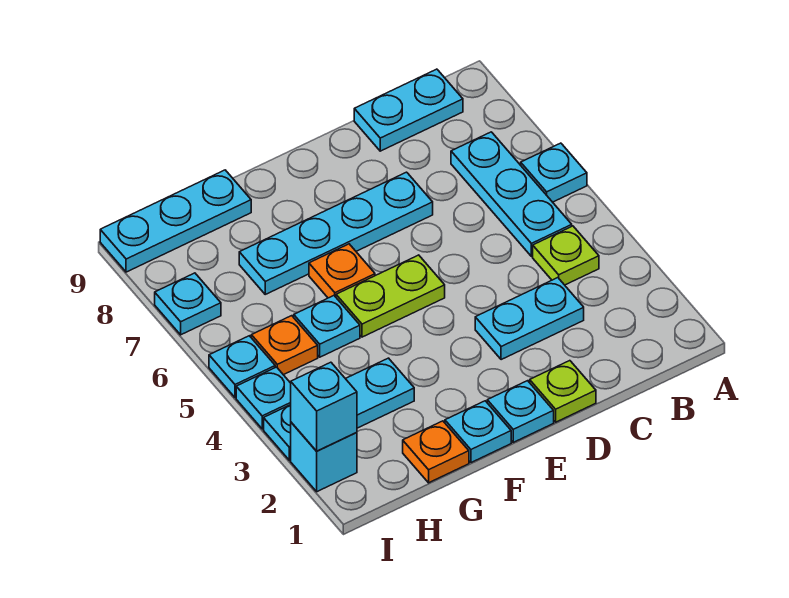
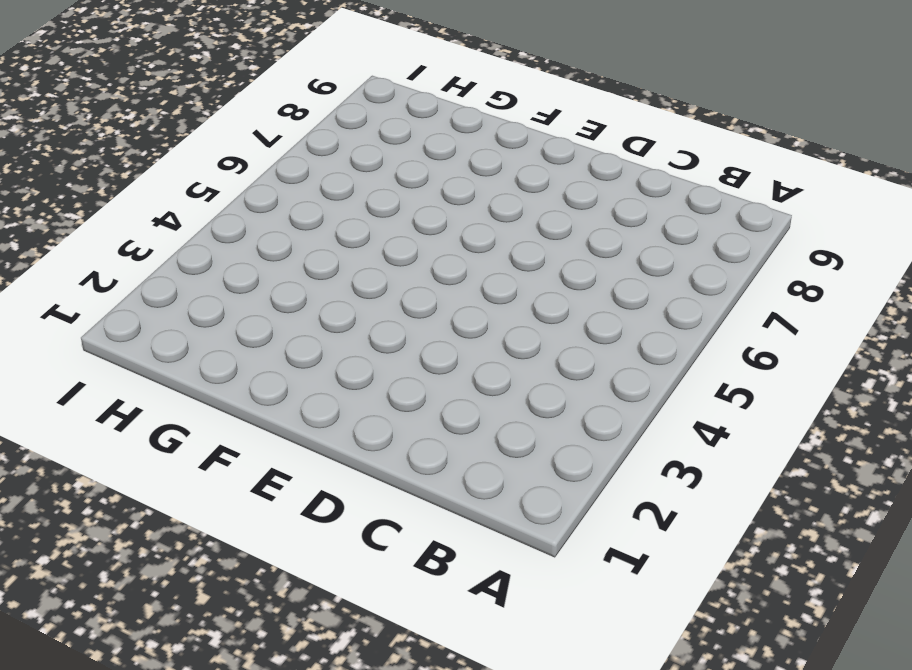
none -> cyan 1x1 plate [521,143,587,202]
none -> lime 1x1 plate [533,226,599,285]
none -> cyan 1x3 plate [451,132,572,257]

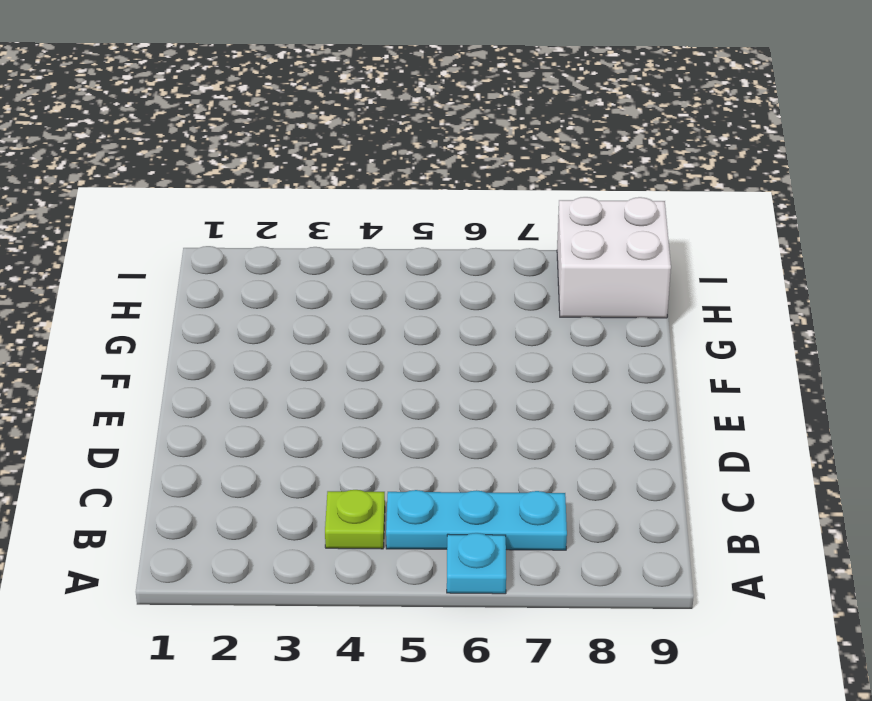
white 2x2 brick [557,197,671,318] -> cyan 1x3 plate [100,170,251,272]
none -> cyan 1x2 plate [354,69,463,151]
none -> cyan 1x2 plate [475,278,584,360]
none -> lime 1x1 plate [530,361,596,422]

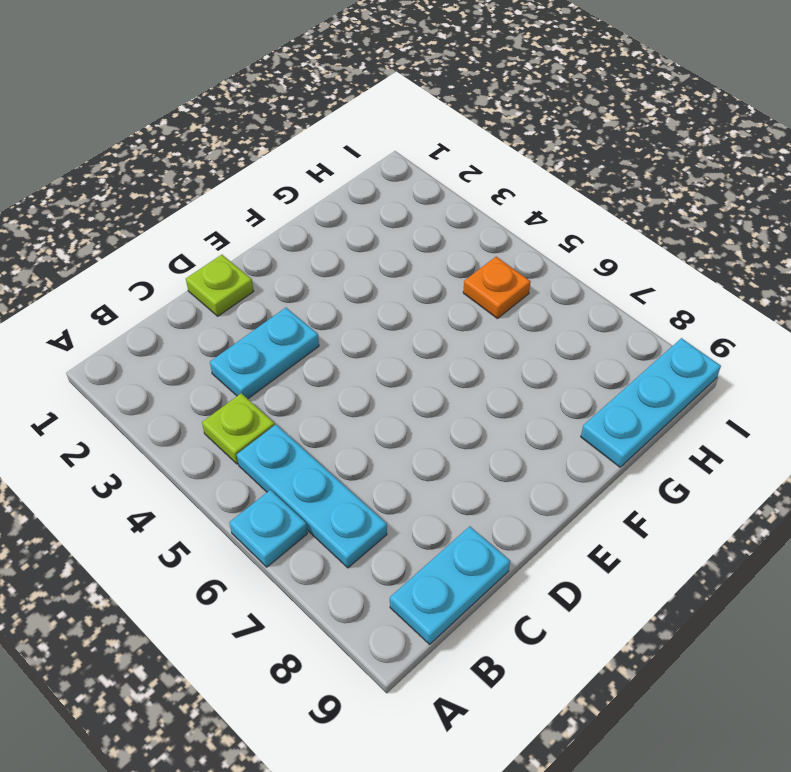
none -> cyan 1x4 plate [239,172,433,294]
none -> cyan 1x1 plate [487,381,554,442]
none -> lime 1x2 plate [336,255,445,337]

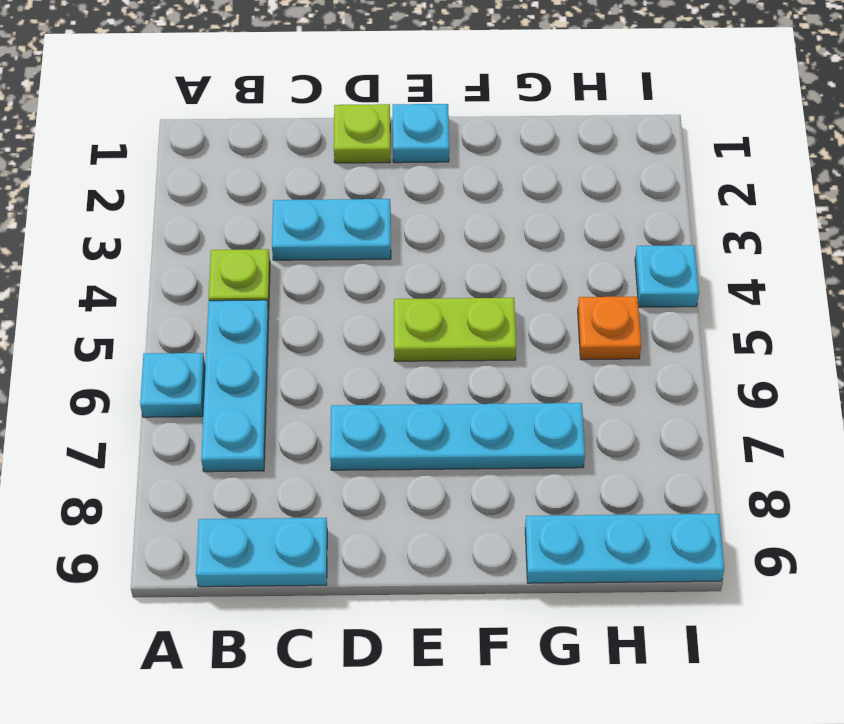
none -> cyan 1x1 plate [445,401,511,463]
none -> orange 1x1 plate [309,244,375,298]
none -> orange 1x1 plate [403,421,469,483]

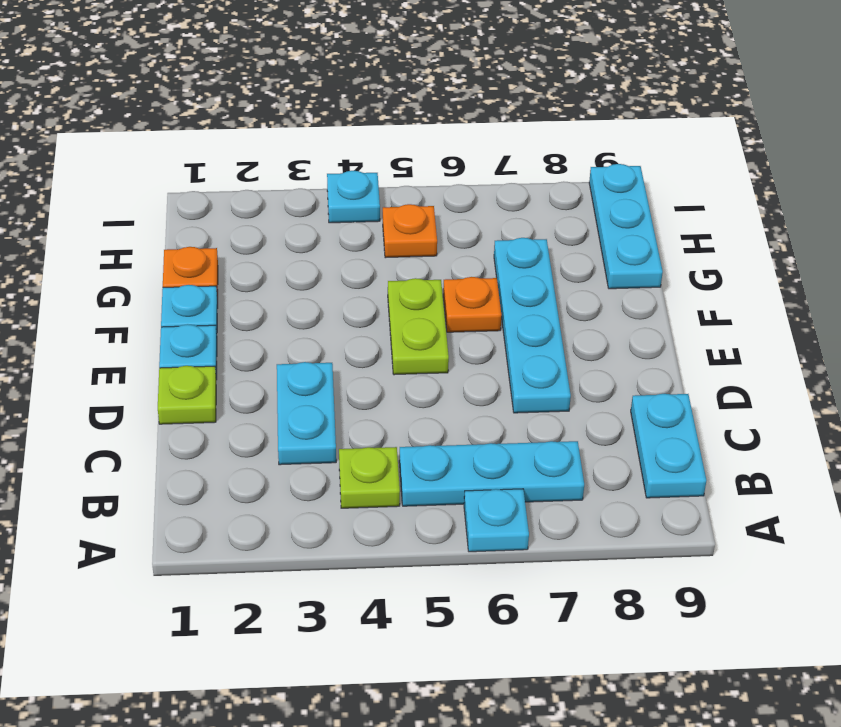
none -> cyan 1x3 plate [264,358,414,460]
none -> cyan 1x1 plate [294,296,360,357]
none -> cyan 1x1 brick [291,422,357,492]

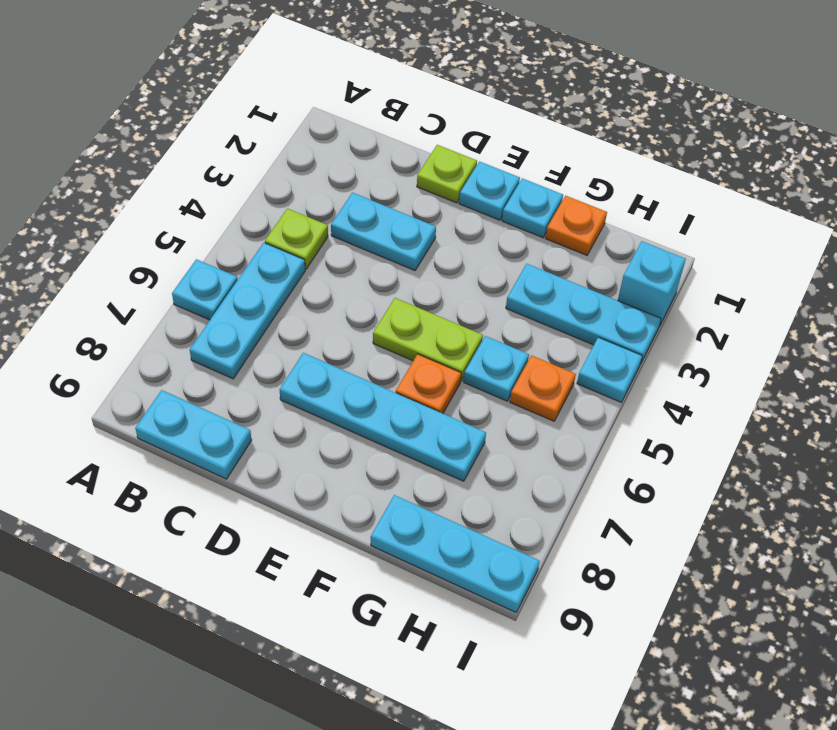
none -> cyan 1x1 plate [209,336,275,398]
none -> cyan 1x1 plate [155,273,221,335]
none -> cyan 1x1 brick [291,362,357,451]

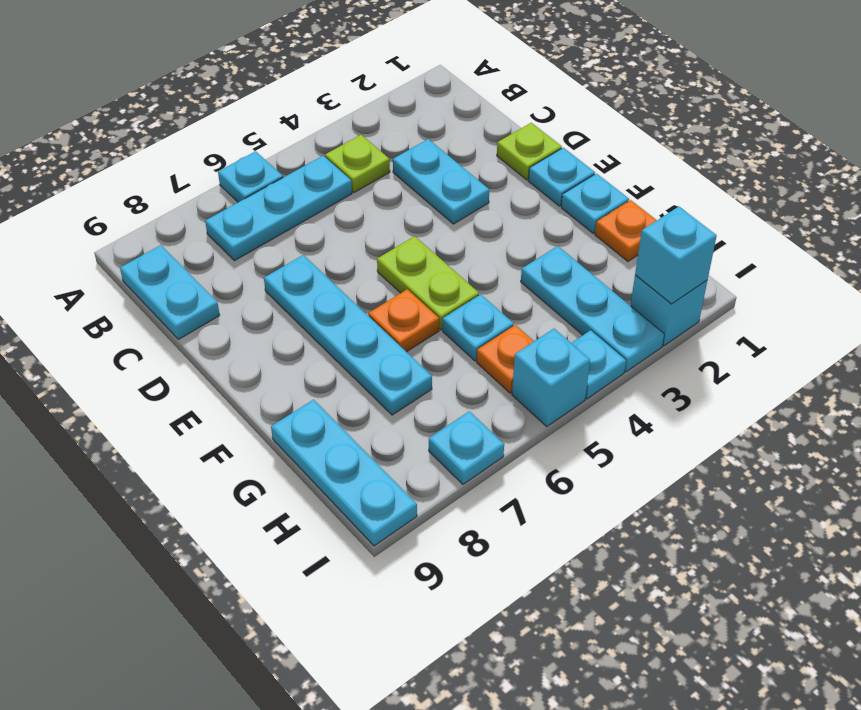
cyan 1x1 brick [512,329,590,427] -> cyan 1x1 plate [209,336,275,398]

